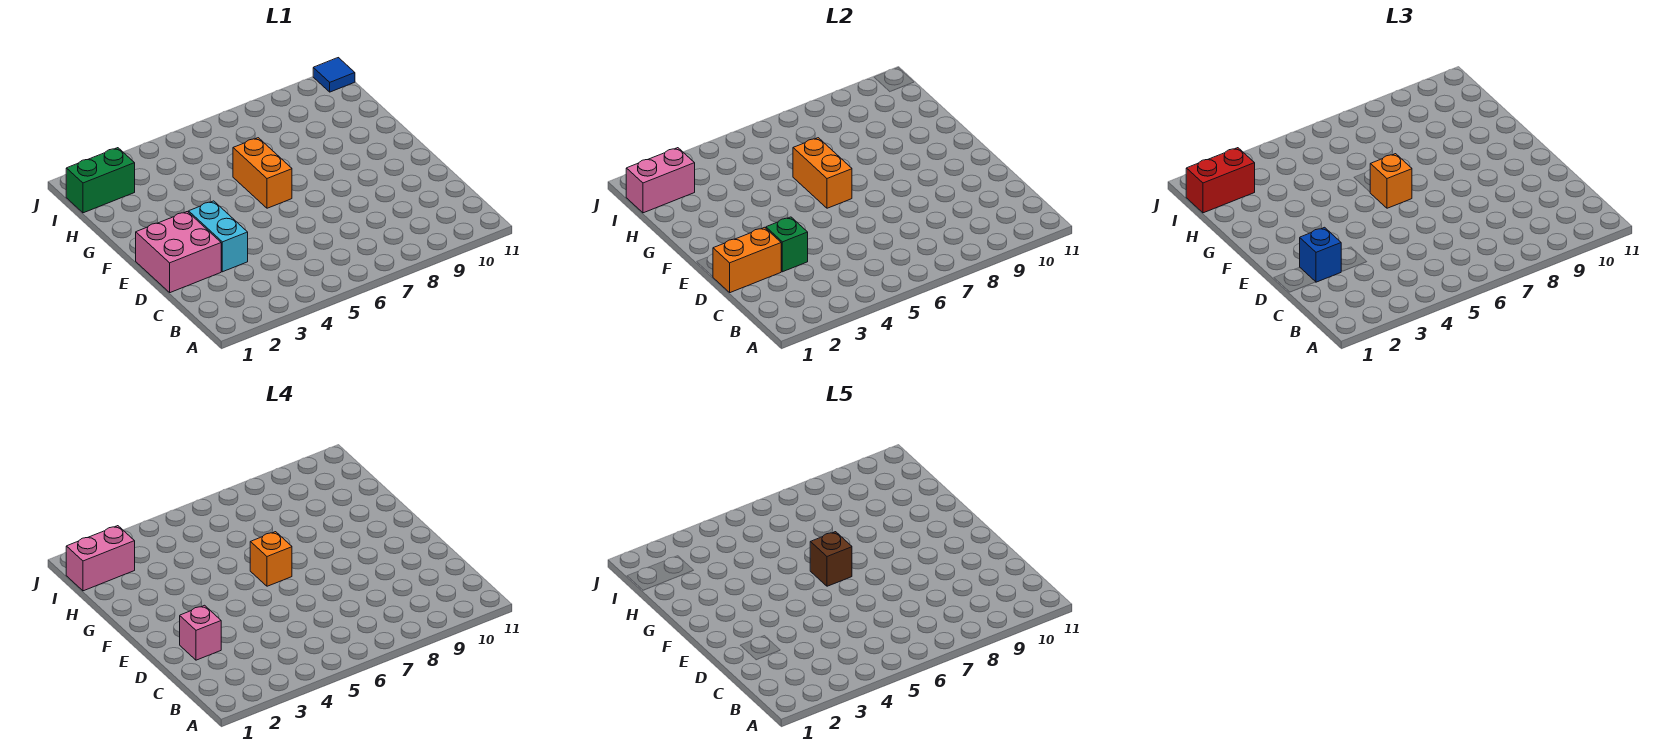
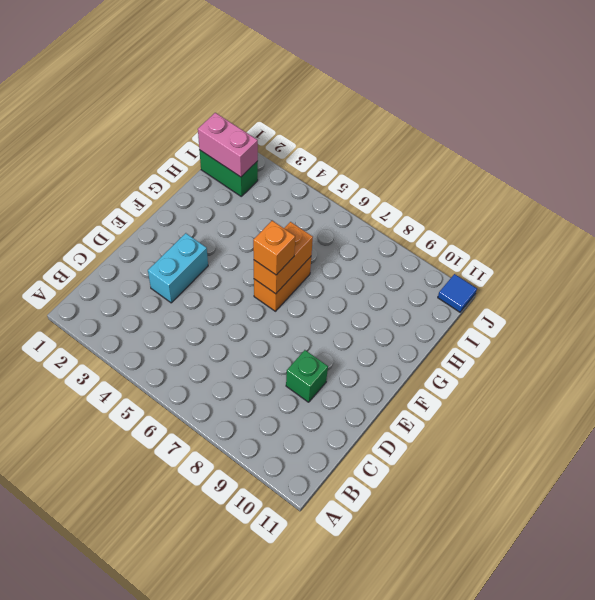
green 1x1 brick [286,350,328,402] -> green 1x1 brick moved to [766,217,808,272]
none -> pink 2x2 brick [136,212,221,293]
none -> orange 1x2 brick [713,227,781,293]
none -> blue 1x1 brick [1300,227,1341,282]

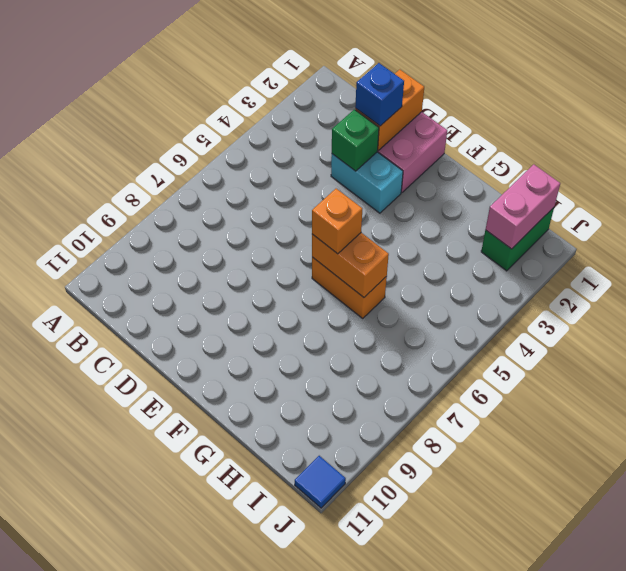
none -> red 1x2 brick [1186,148,1255,213]
none -> pink 1x1 brick [180,605,221,660]
none -> orange 1x1 brick [250,532,292,586]

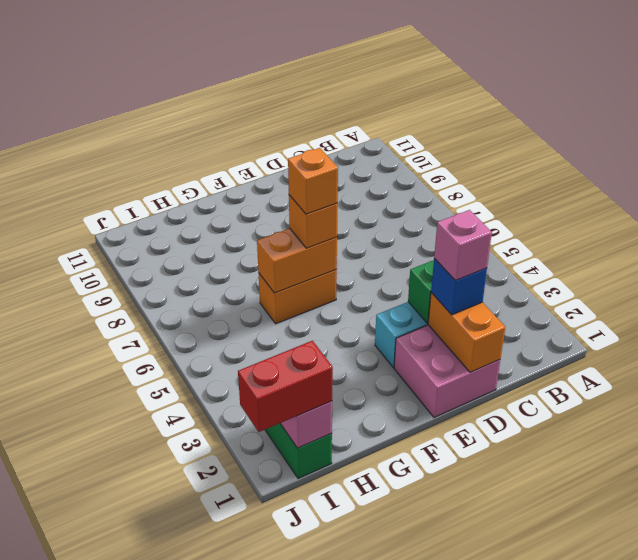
red 1x2 brick [238,341,333,432] -> red 1x2 brick turned to [1186,148,1255,213]
none -> blue 1x1 tile [313,58,355,92]
none -> pink 1x2 brick [66,526,135,591]
none -> brown 1x1 brick [810,532,852,586]

